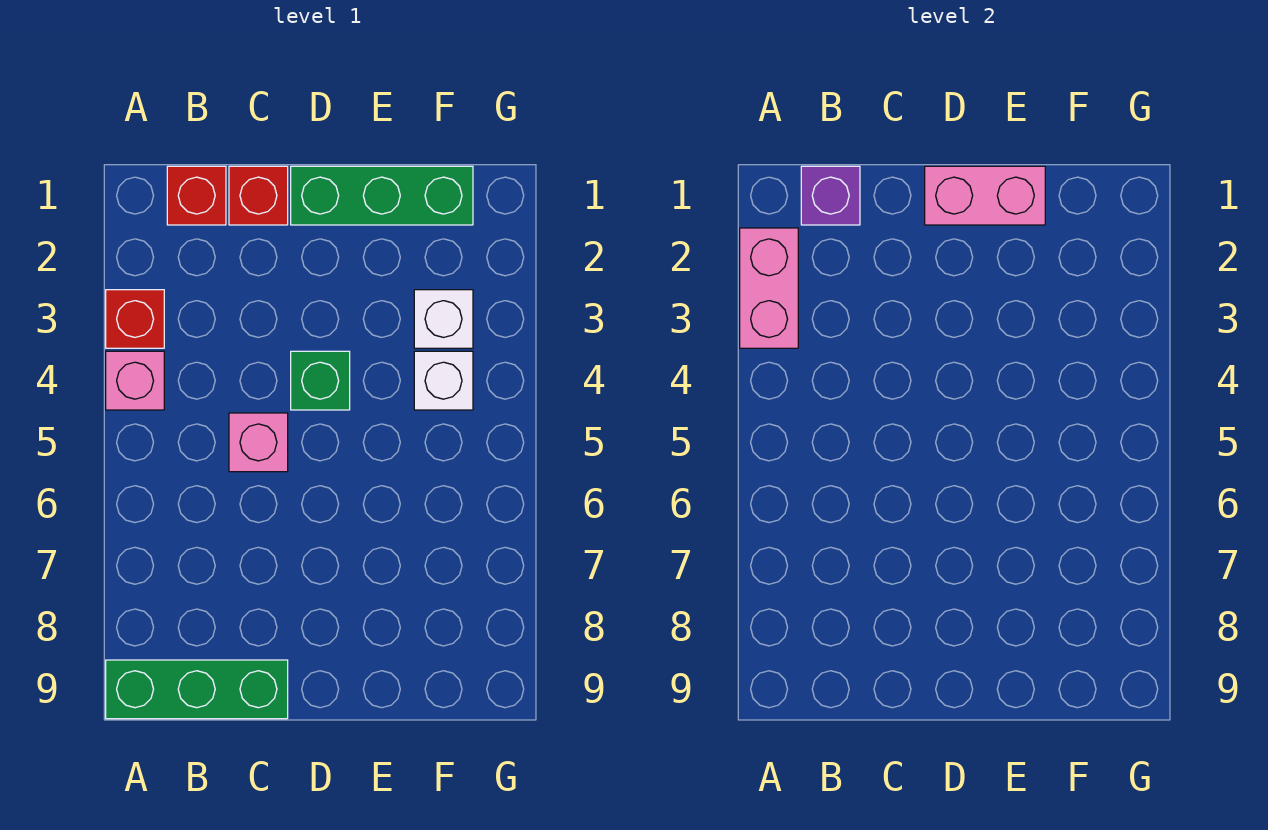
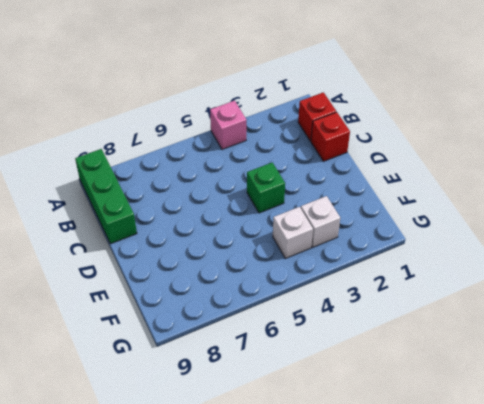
none -> red 1x1 brick [106,290,164,348]
none -> pink 1x1 brick [229,413,288,472]
none -> green 1x3 brick [291,166,473,225]

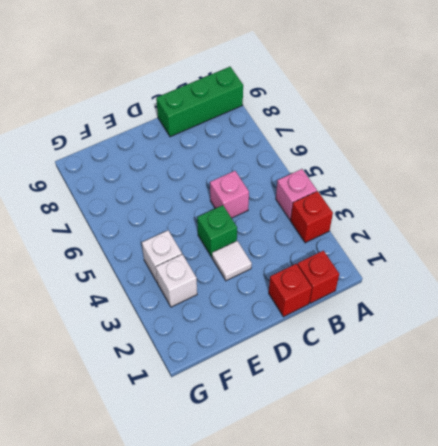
white 1x1 tile [212,241,252,281] -> none
none -> green 1x3 brick [291,166,473,225]
none -> pink 1x2 brick [740,228,798,348]
none -> purple 1x1 brick [801,166,860,225]

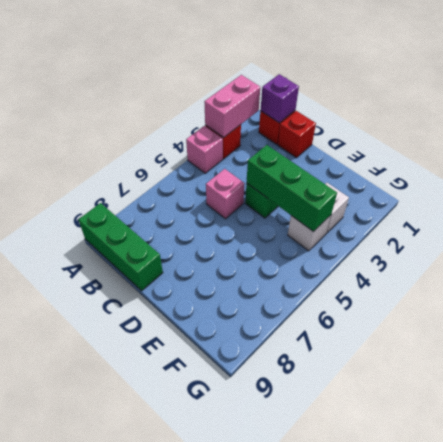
green 1x3 brick [247,145,337,232] -> green 1x3 brick moved to [291,166,473,225]
none -> pink 1x2 brick [925,166,1045,225]

